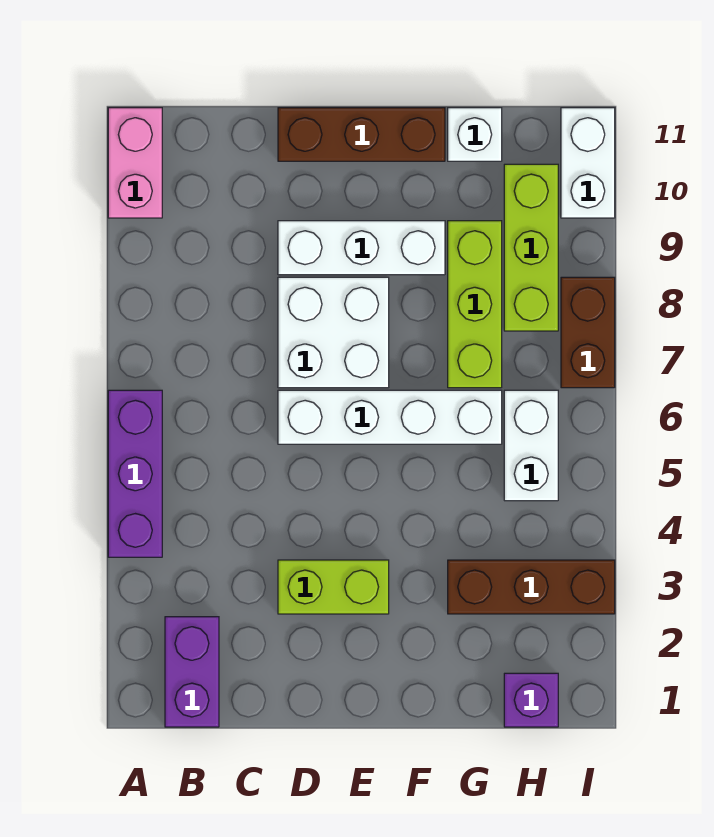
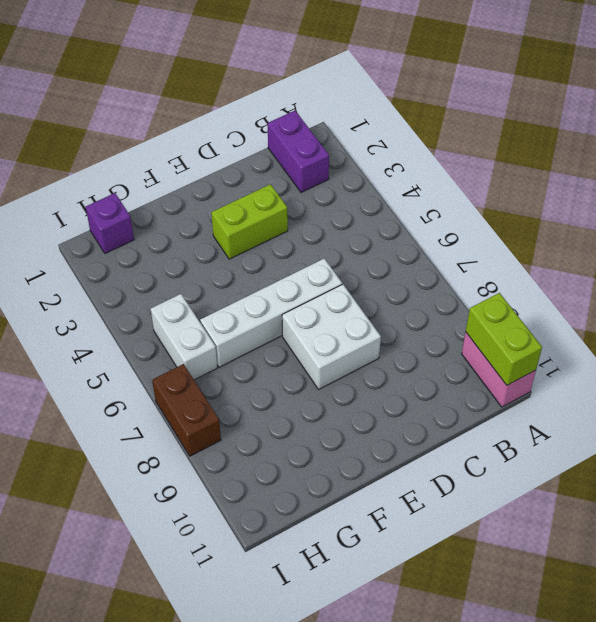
lime 1x2 brick [466,293,542,385] -> none
none -> purple 1x3 brick [108,390,162,557]
none -> white 1x3 brick [278,221,445,275]
none -> brown 1x3 brick [278,108,445,161]

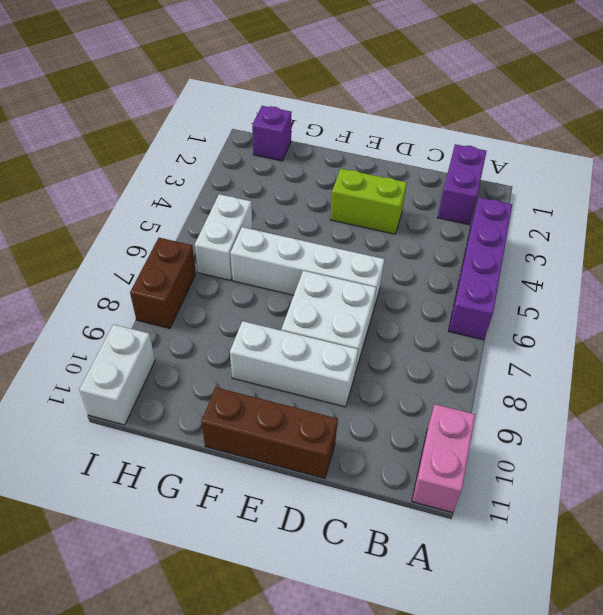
purple 1x4 brick [448,197,512,340] -> purple 1x3 brick [108,390,162,557]
none -> brown 1x3 brick [448,560,615,614]
none -> lime 1x3 brick [448,221,502,388]
none -> white 1x1 brick [448,108,502,161]

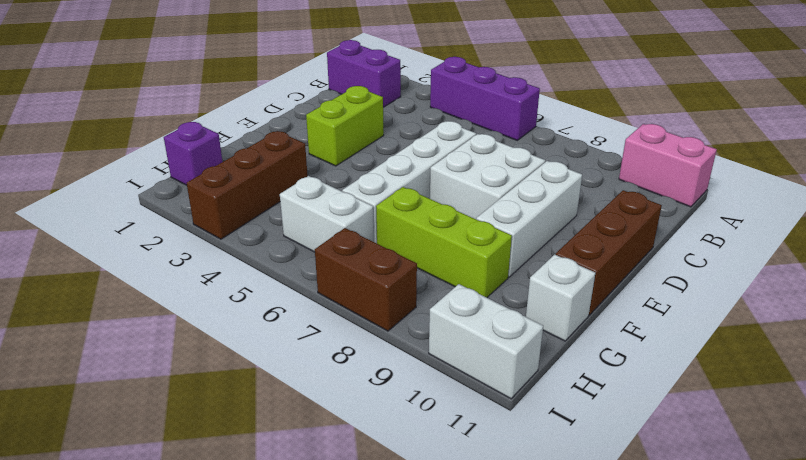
none -> lime 1x3 brick [504,164,558,331]

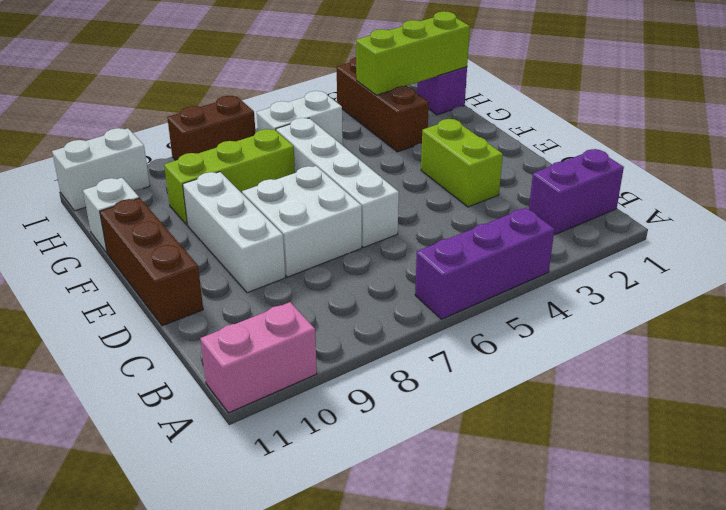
lime 1x3 brick [356,11,470,95] -> lime 1x3 brick moved to [504,164,558,331]

